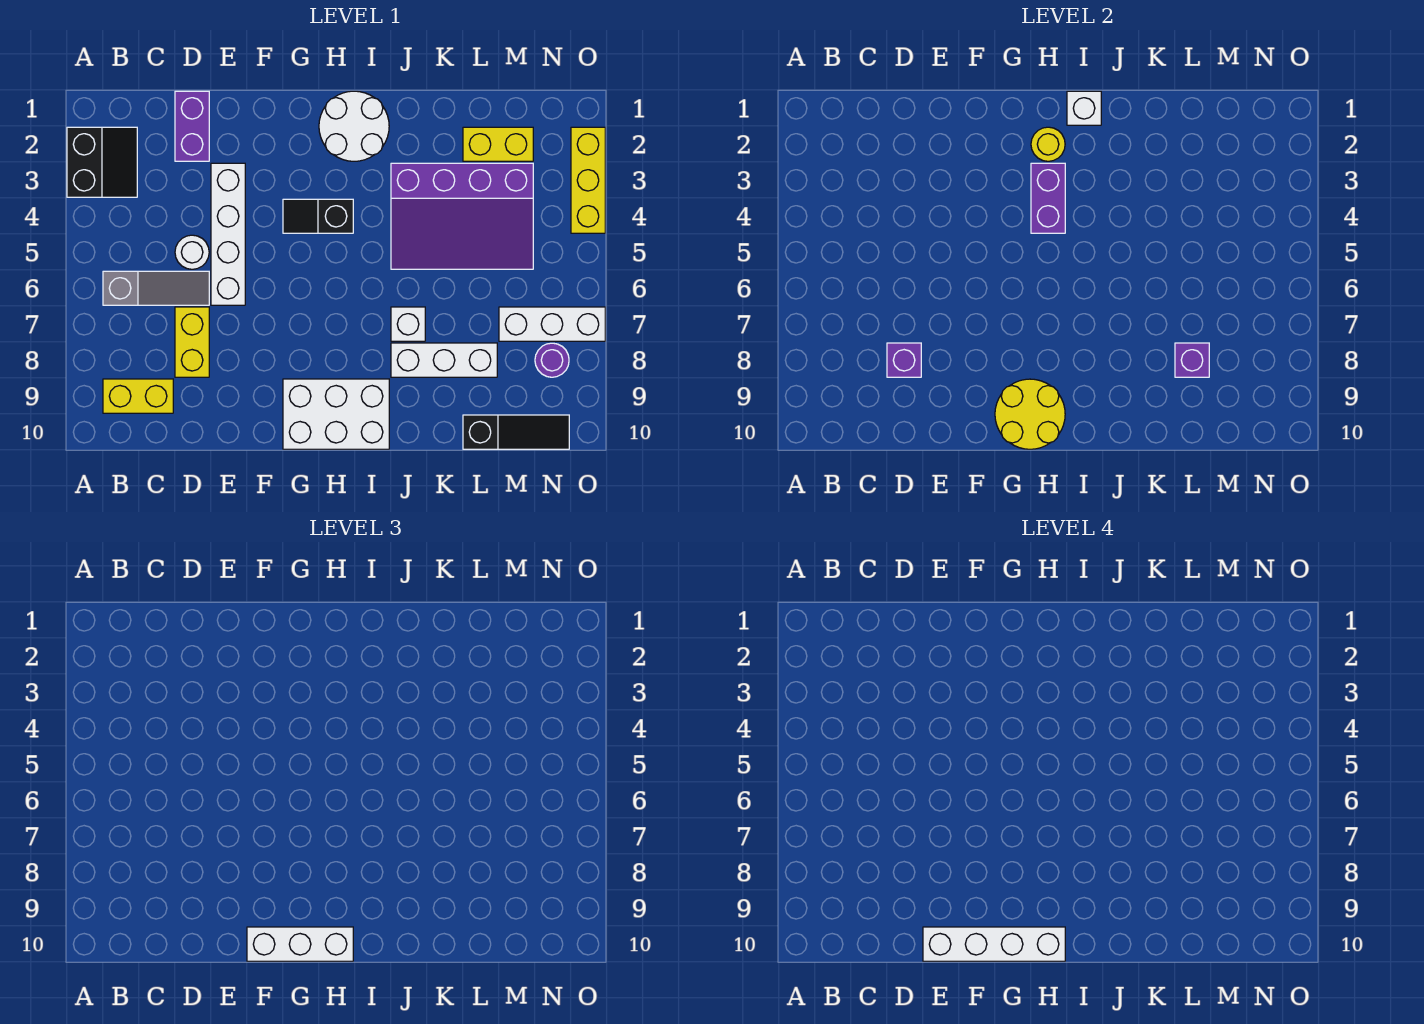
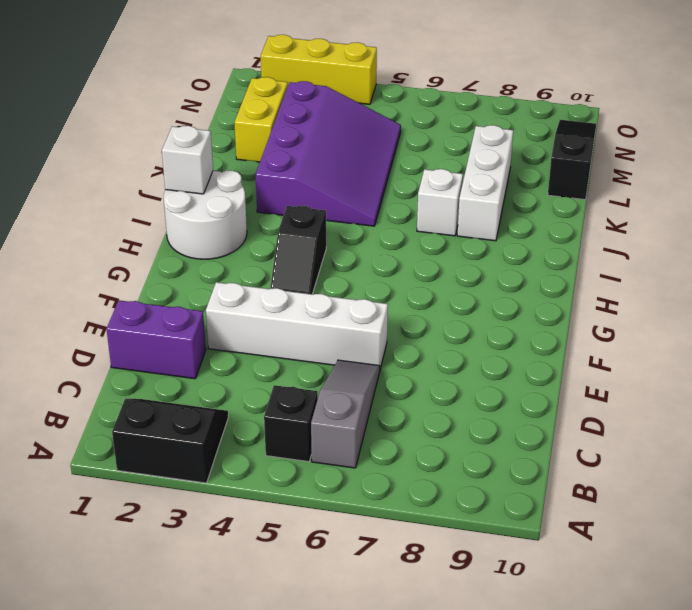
black 1x1 brick [264,385,318,462] -> none
none -> yellow 1x2 brick [103,379,173,413]
none -> white 1x1 round brick [175,235,209,269]
none -> yellow 1x2 brick [175,307,209,377]

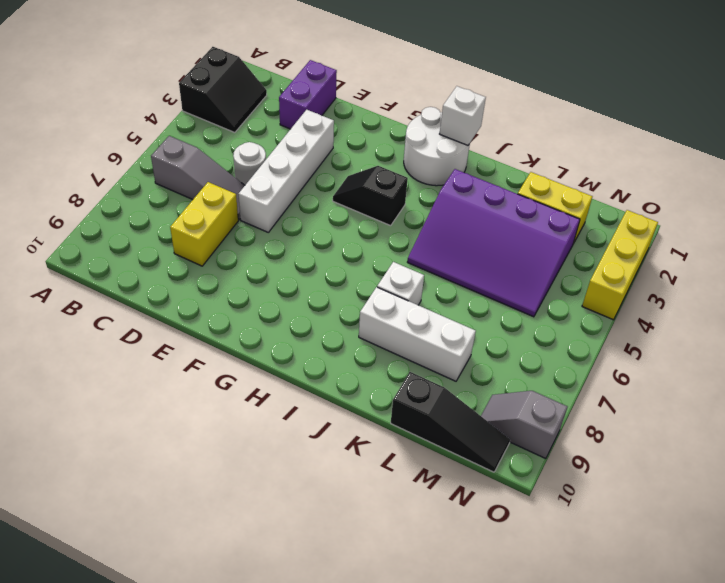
grey 1x2 slope [481,391,567,459] -> none
none -> yellow 1x2 brick [103,379,173,413]
none -> white 2x3 brick [283,379,389,449]
none -> white 1x3 brick [499,307,605,341]

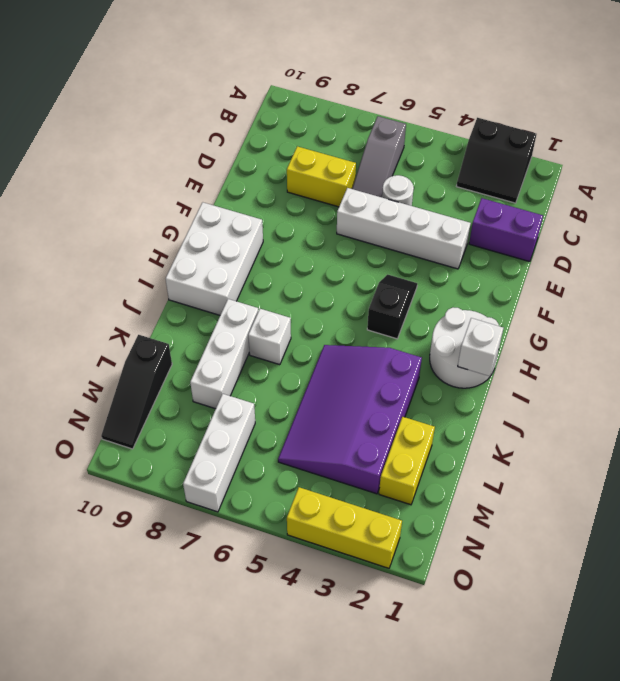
none -> yellow 1x2 brick [103,379,173,413]
none -> purple 1x1 round brick [535,343,569,377]
none -> purple 1x1 brick [887,343,921,377]

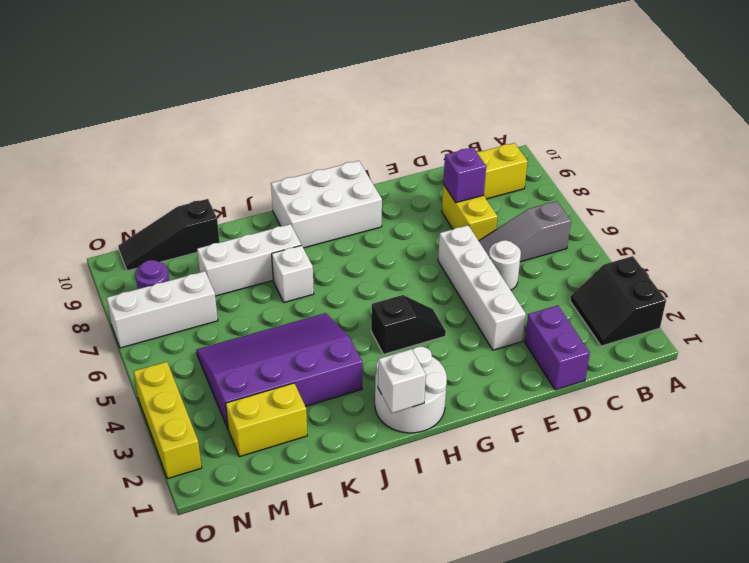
none -> yellow 2x2 round brick [995,379,1065,449]
none -> yellow 1x1 round brick [1031,127,1065,161]
none -> purple 1x2 brick [1031,163,1065,233]

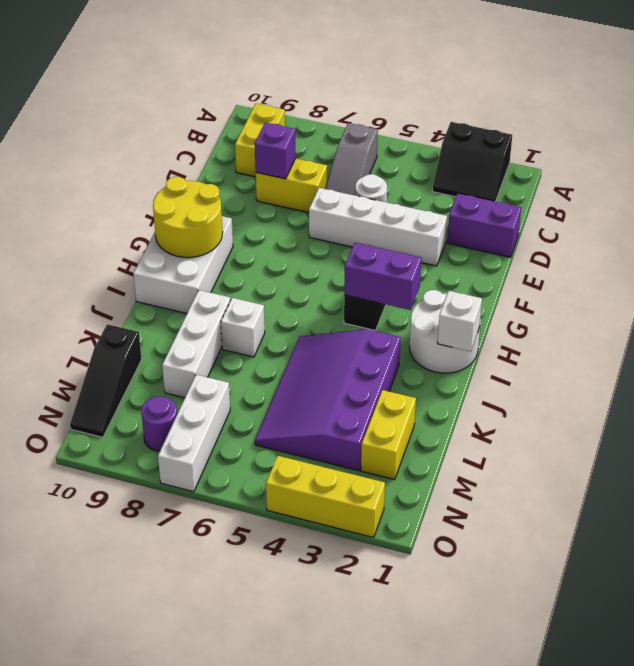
none -> yellow 1x1 round brick [1031,127,1065,161]
none -> purple 1x1 brick [1175,343,1209,377]
none -> white 1x3 brick [247,927,353,961]

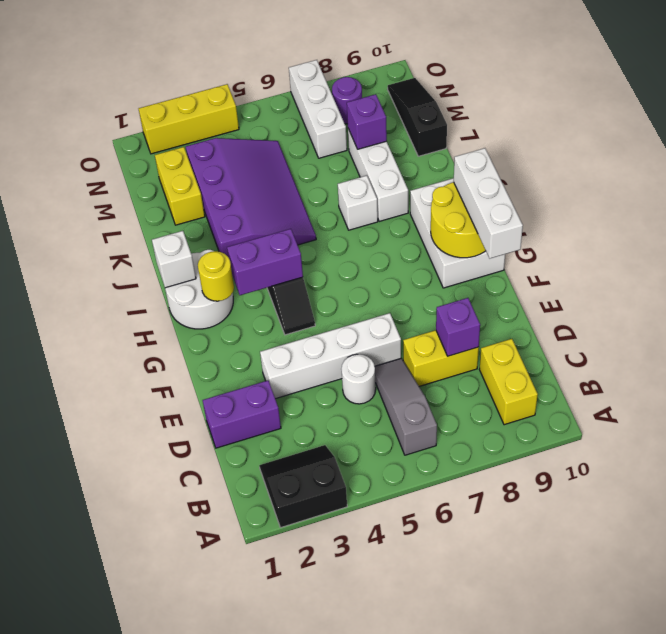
none -> white 1x4 brick [923,927,1065,961]

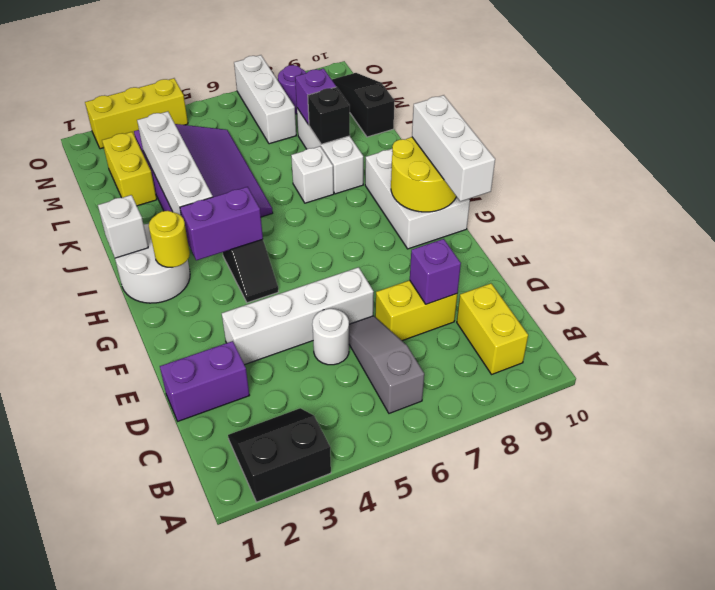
white 1x4 brick [137,112,213,215] -> white 1x4 brick moved to [923,927,1065,961]
black 1x1 brick [308,87,350,144] -> none

